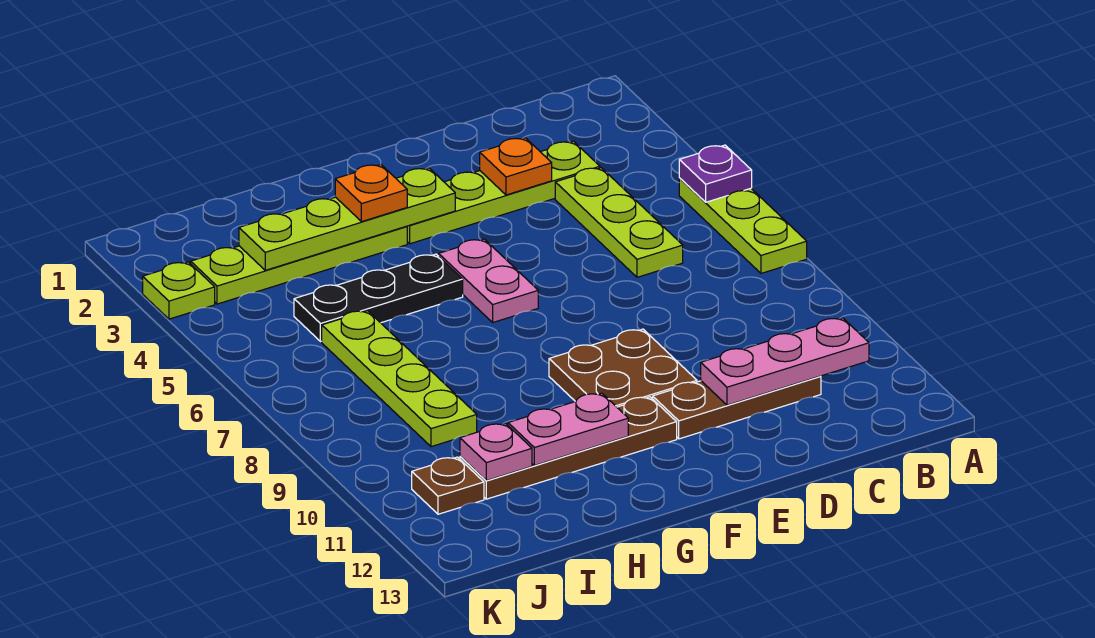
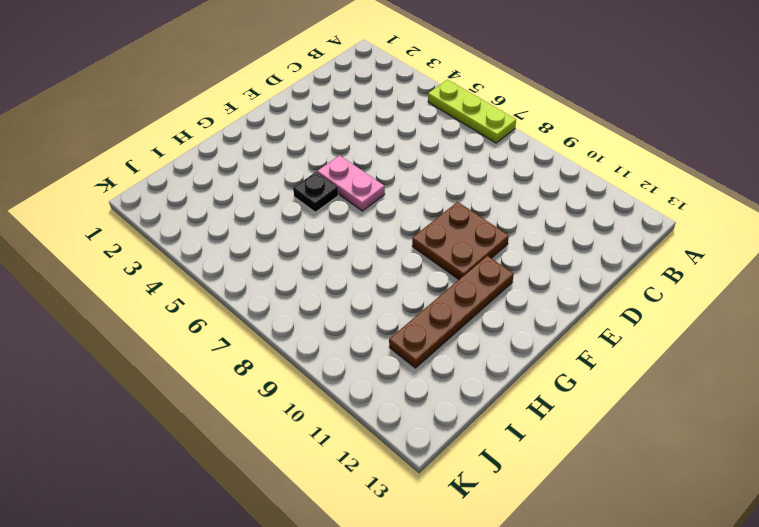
black 1x1 plate [293,172,338,212] -> black 1x3 plate [294,254,463,342]
none -> lime 1x4 plate [407,141,600,244]
none -> lime 1x3 plate [555,168,683,277]
none -> brown 1x3 plate [653,376,821,439]

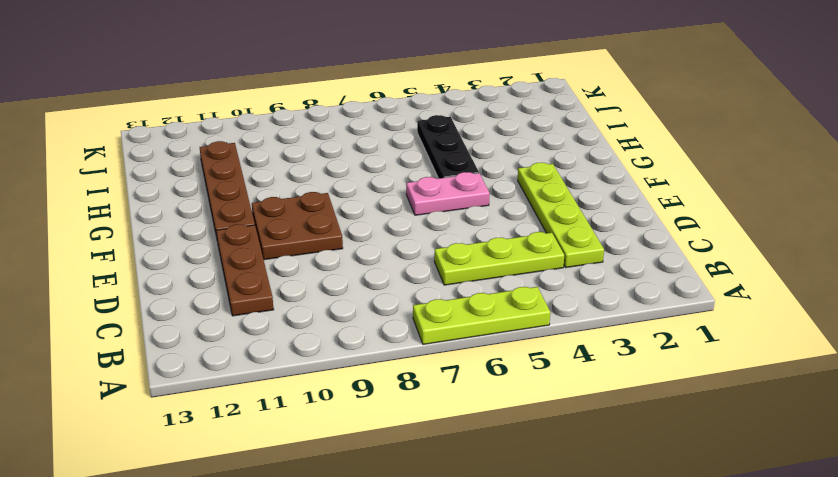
none -> lime 1x4 plate [191,226,407,304]
none -> lime 1x4 plate [322,311,477,447]
none -> brown 1x1 plate [412,457,484,514]

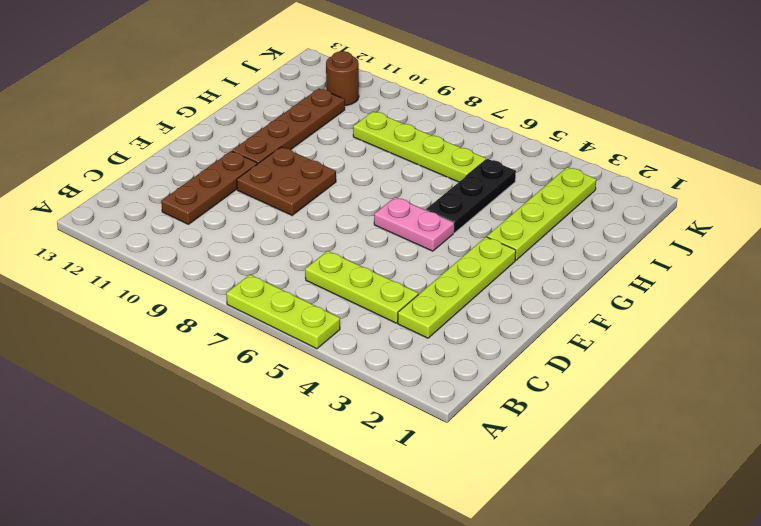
brown 1x1 round brick [326,51,359,106] -> brown 1x1 plate [412,457,484,514]
none -> lime 1x1 plate [143,262,215,319]
none -> purple 1x1 plate [679,145,752,202]
none -> pink 1x3 plate [701,318,869,405]

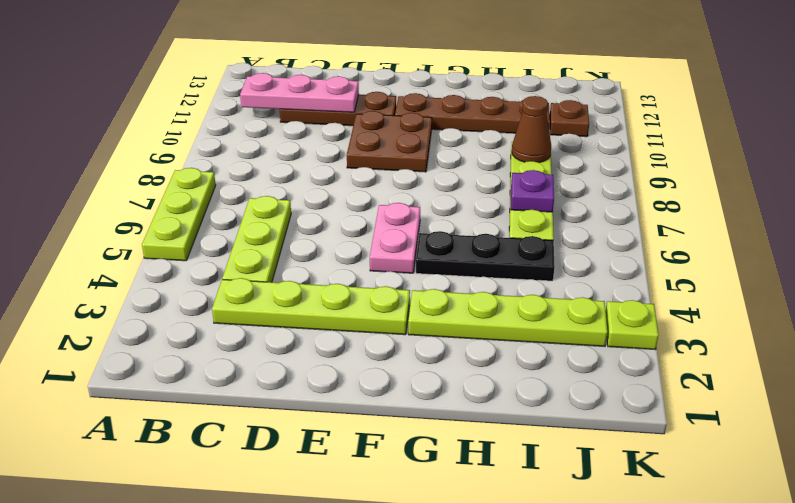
purple 1x1 plate [511,170,554,212] -> purple 1x1 plate moved to [679,145,752,202]
brown 1x1 cone [512,96,551,163] -> none
none -> orange 1x1 plate [480,138,552,195]
none -> lime 1x4 plate [239,168,455,270]
none -> pink 1x2 plate [508,393,628,466]

